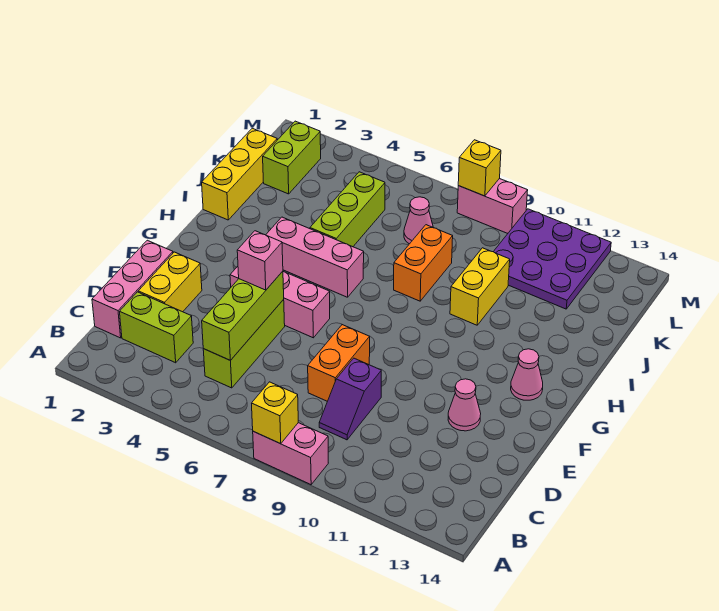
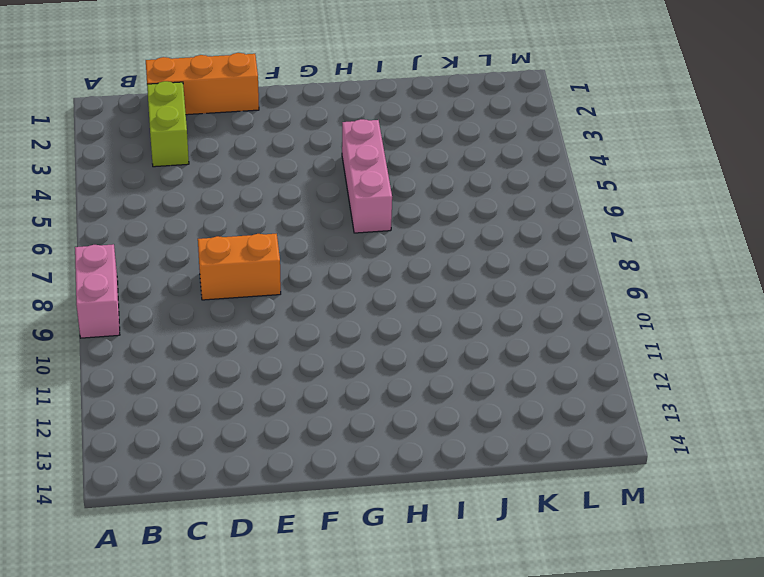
orange 1x3 brick [146,53,259,115] -> pink 1x3 brick [92,240,173,338]
none -> lime 1x3 brick [203,300,285,388]
none -> purple 1x2 slope [319,358,381,440]
none -> yellow 1x2 brick [138,252,202,312]

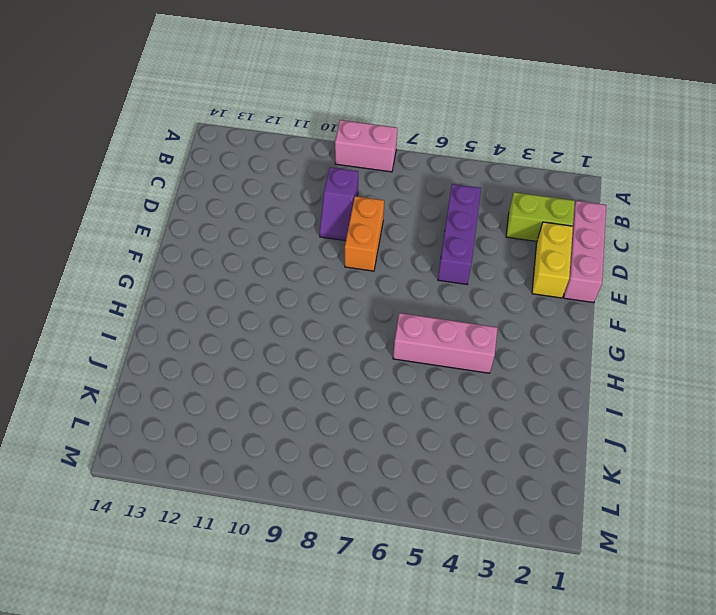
purple 1x3 brick [438,184,481,284] -> lime 1x3 brick [203,300,285,388]
purple 1x2 slope [319,167,358,241] -> purple 1x2 slope turned to [319,358,381,440]
none -> pink 1x1 cone [448,379,481,431]
none -> pink 1x3 brick [230,266,330,338]
none -> pink 1x1 cone [511,349,543,400]

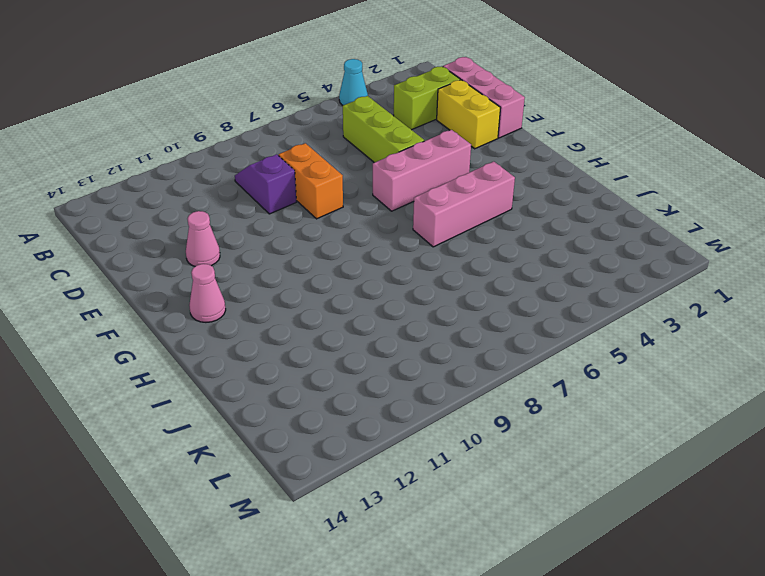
cyan 1x1 cone [339,59,368,105] -> none
none -> pink 1x2 brick [253,423,328,485]
none -> yellow 1x3 brick [202,128,277,220]
none -> lime 1x3 brick [310,172,385,247]

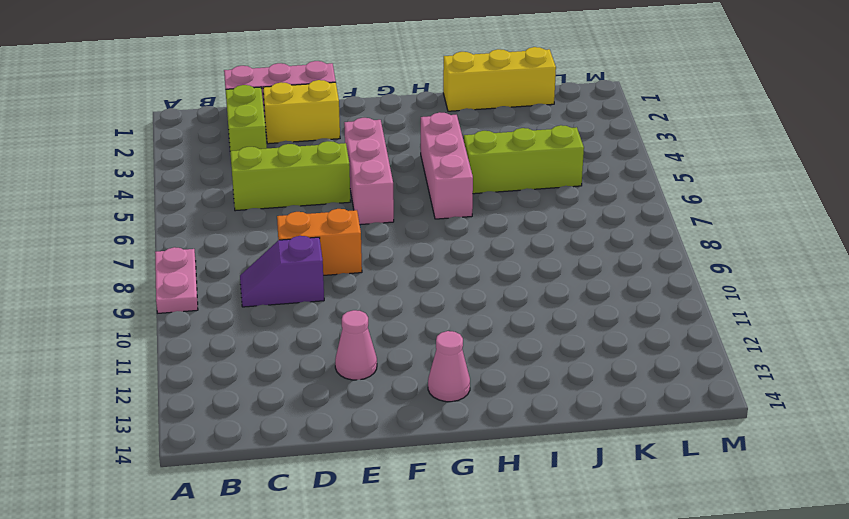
pink 1x2 plate [155,247,198,313] -> pink 1x2 brick [253,423,328,485]
none -> orange 1x2 brick [394,225,453,301]
none -> yellow 1x2 brick [450,248,510,325]
none -> lime 1x2 brick [263,121,321,194]

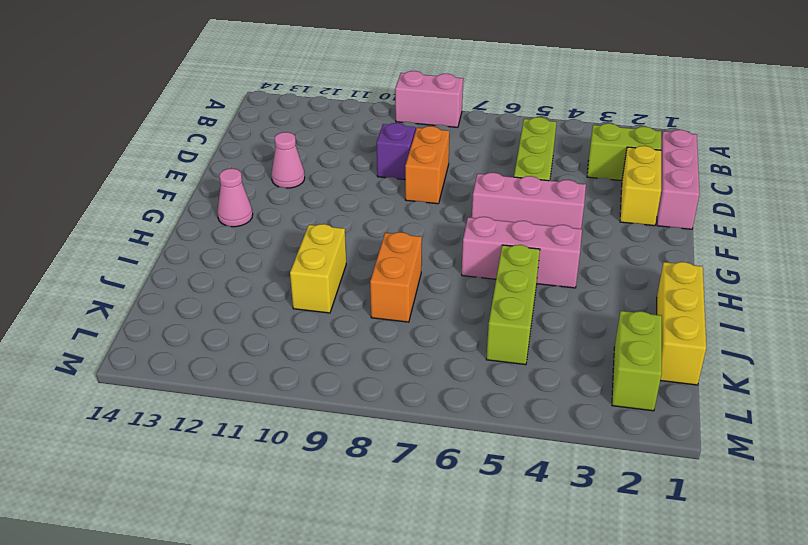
none -> pink 1x1 cone [404,197,433,244]
none -> purple 3x3 plate [493,209,611,309]
none -> pink 1x2 brick [457,179,528,233]

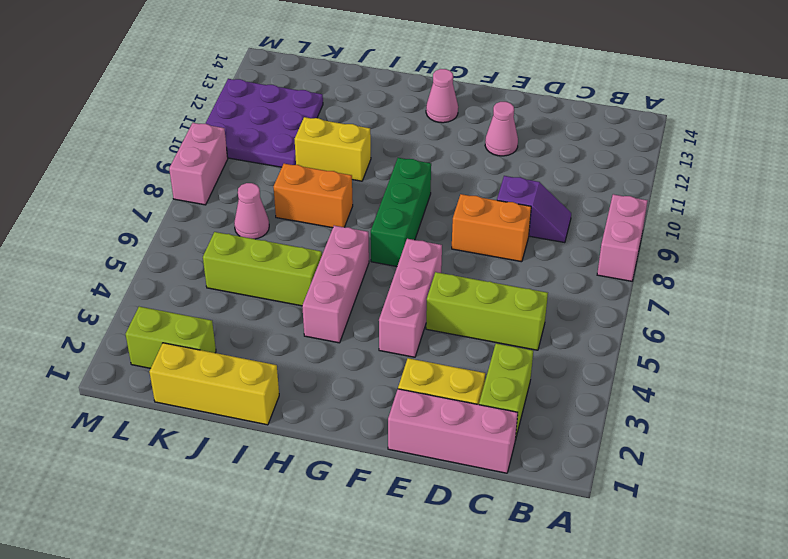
green 1x3 brick [371,158,431,266] -> none
none -> yellow 1x1 brick [252,382,298,444]
none -> lime 1x3 brick [202,271,284,360]
none -> yellow 1x1 brick [458,140,501,196]

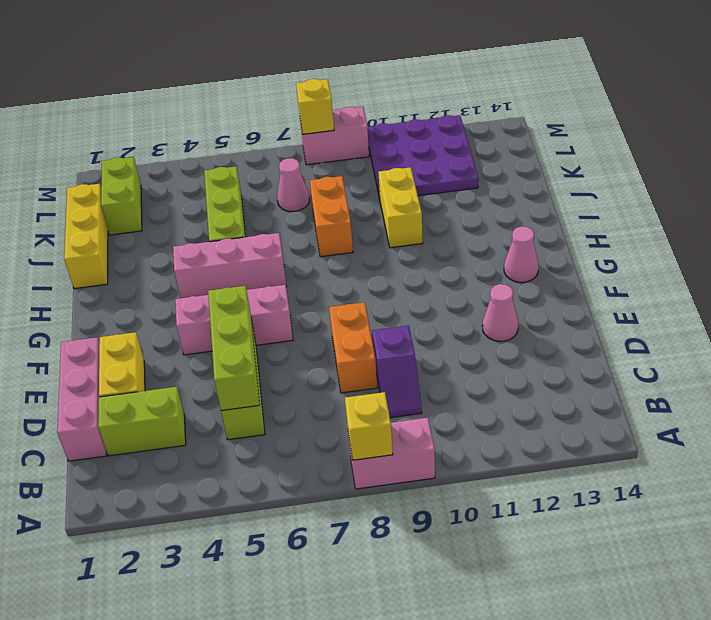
none -> pink 1x1 brick [237,231,283,290]

